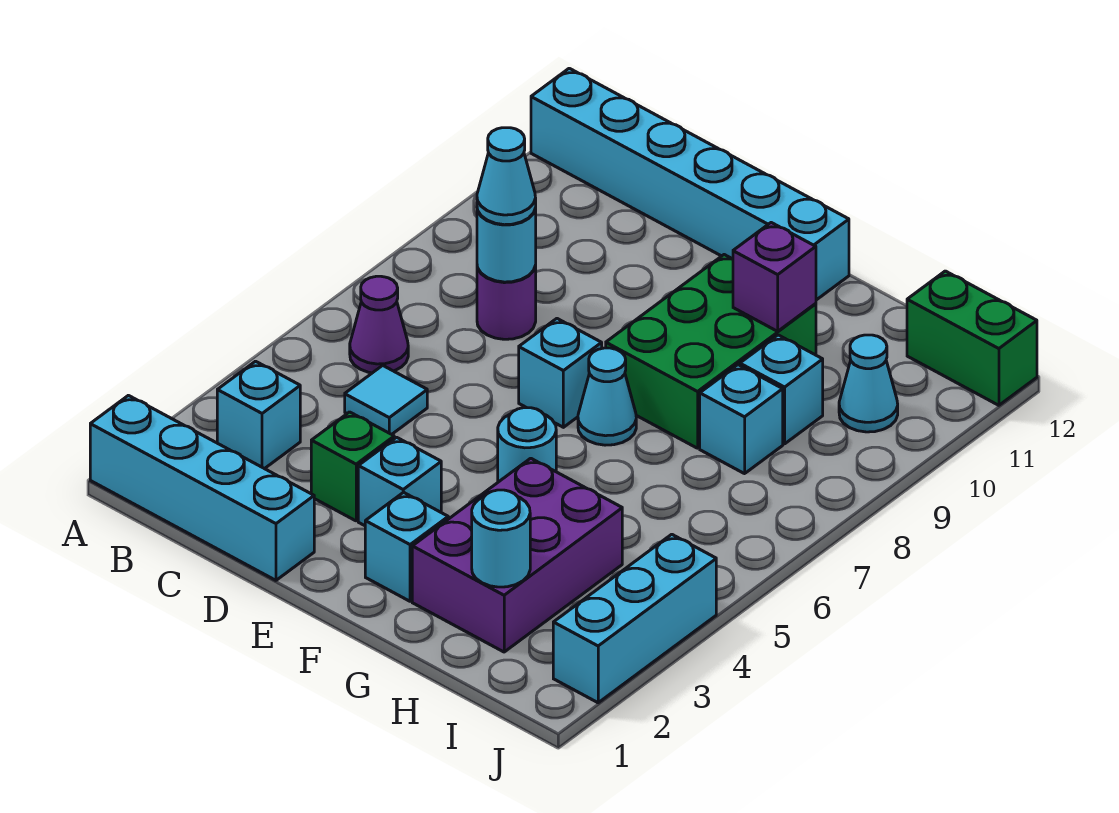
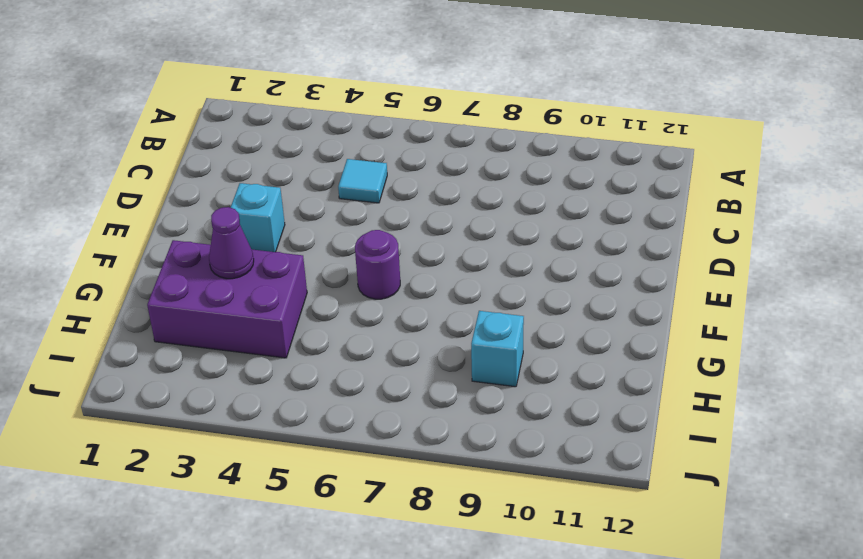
purple 1x1 round brick [355,230,400,299] -> purple 1x1 round brick moved to [477,266,536,339]
purple 1x1 cone [209,207,254,279] -> purple 1x1 cone moved to [350,276,408,373]
none -> cyan 1x4 brick [90,395,314,580]
none -> cyan 1x6 brick [531,68,849,300]
none -> cyan 1x1 brick [217,361,300,469]

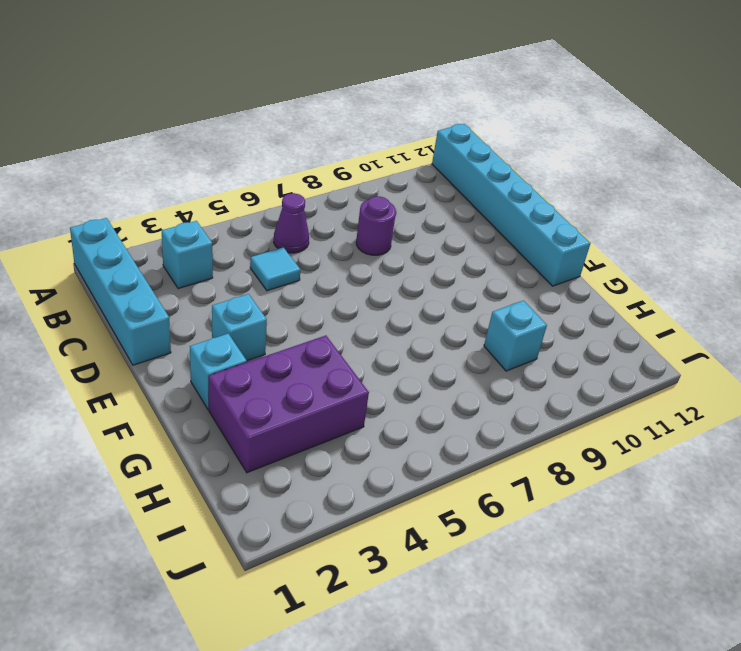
none -> green 1x1 brick [311,412,394,521]
none -> cyan 1x1 brick [519,319,602,427]
none -> cyan 1x1 round brick [498,408,556,482]

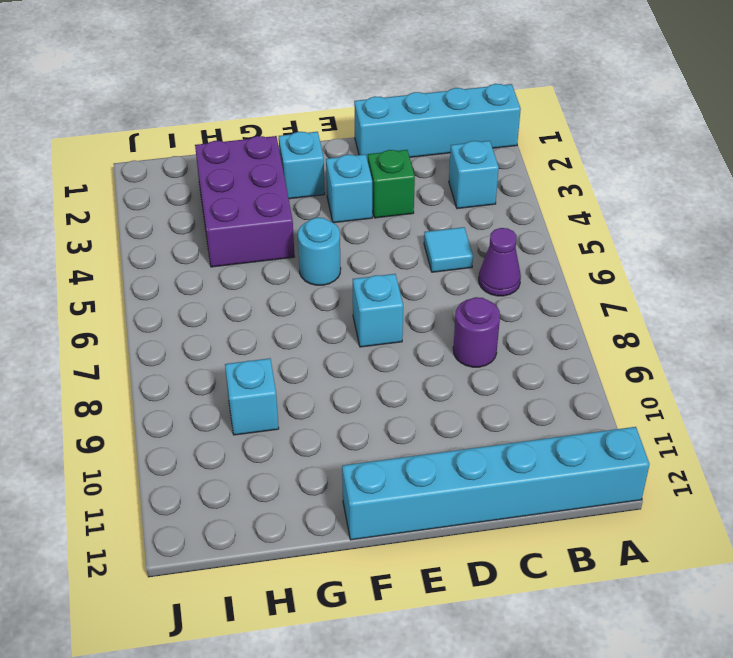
none -> cyan 1x1 cone [578,348,636,445]
none -> green 2x3 brick [606,255,816,448]
none -> cyan 1x1 brick [700,365,783,474]

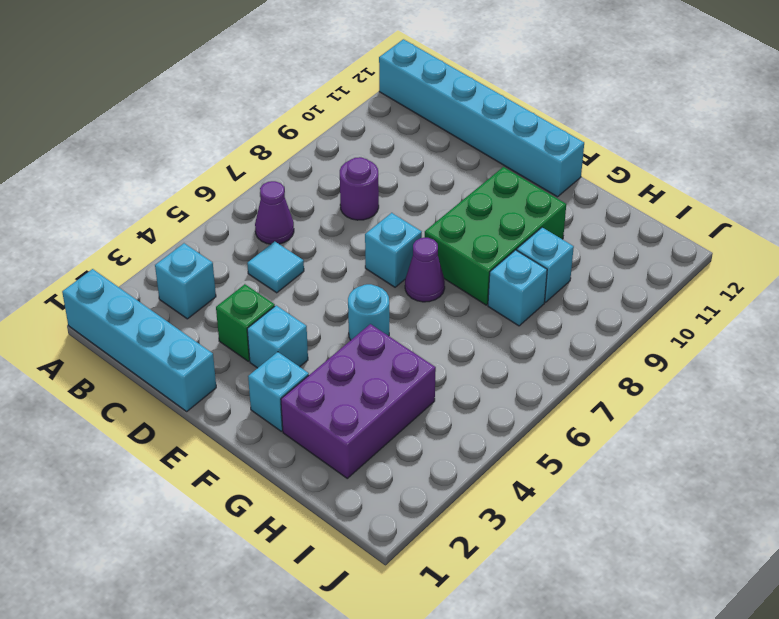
purple 1x1 cone [405,238,445,302] -> cyan 1x1 cone [578,348,636,445]
none -> cyan 1x1 cone [839,335,898,432]
none -> green 1x2 brick [907,271,1037,405]
none -> cyan 1x3 brick [553,534,716,703]

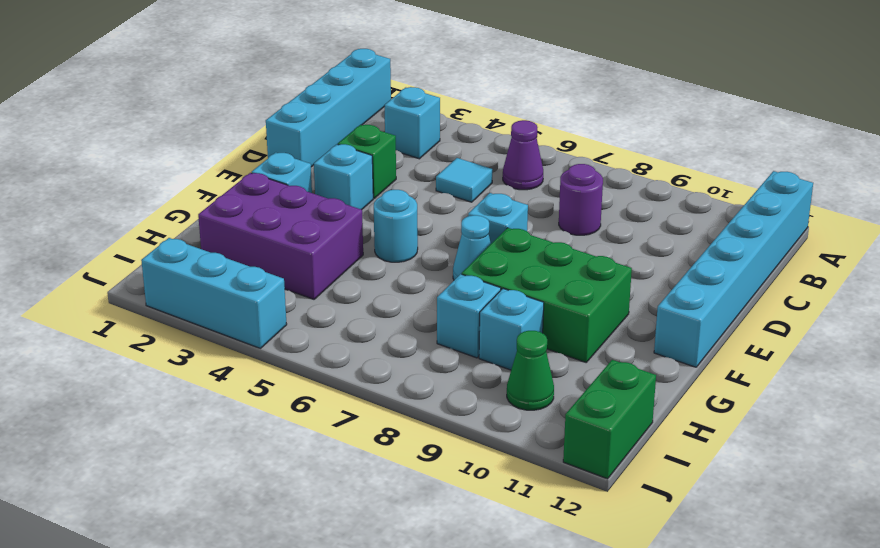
green 1x1 cone [507,331,554,410] -> cyan 1x1 cone [839,335,898,432]
none -> cyan 1x1 round brick [477,208,536,282]
none -> purple 1x1 brick [733,223,816,331]
none -> cyan 1x1 round brick [472,490,530,587]

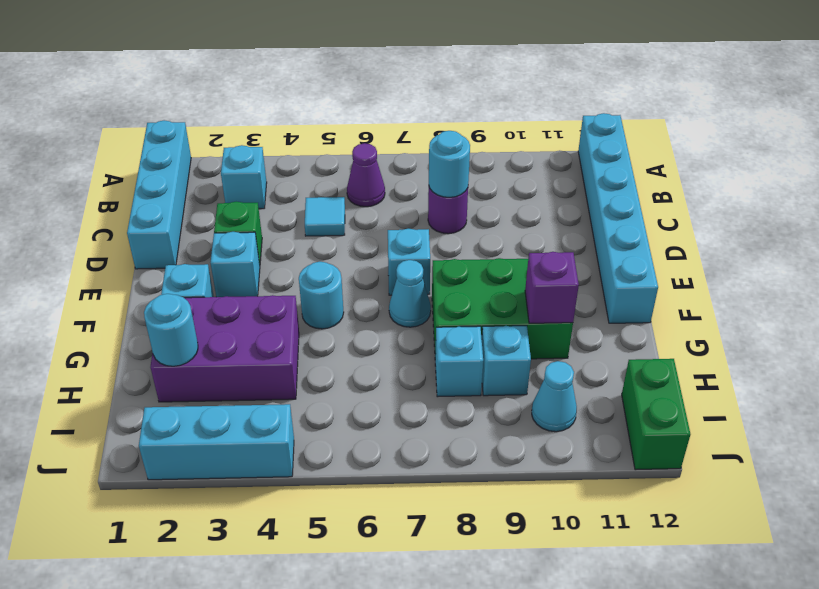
none -> cyan 1x1 cone [477,128,536,225]

